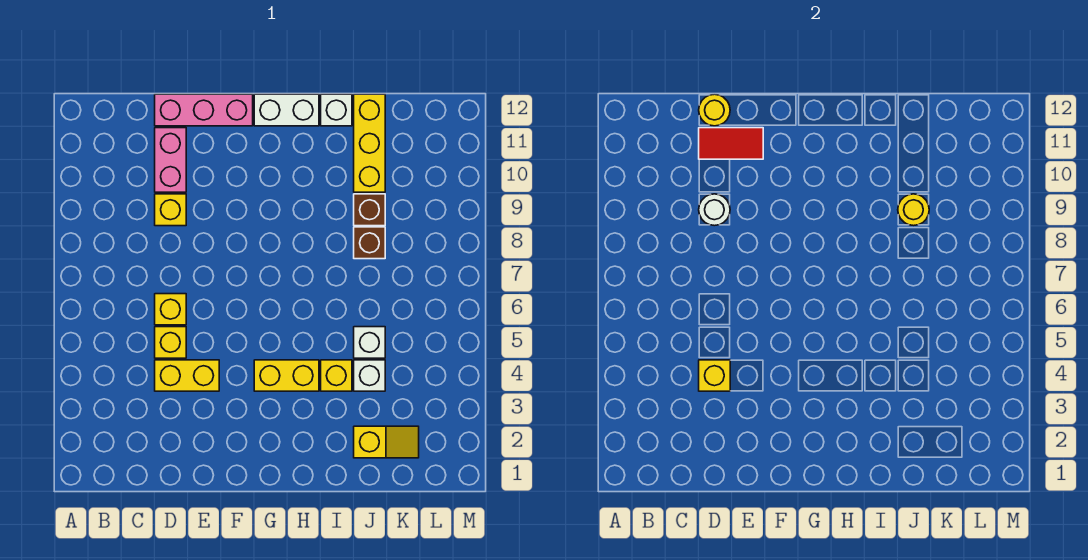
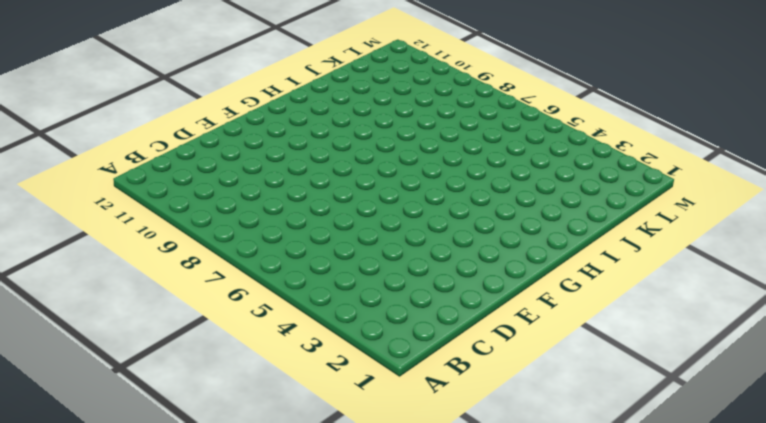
none -> yellow 1x2 brick [155,360,219,391]
none -> yellow 1x1 brick [155,327,186,358]
none -> yellow 1x1 brick [155,294,186,325]

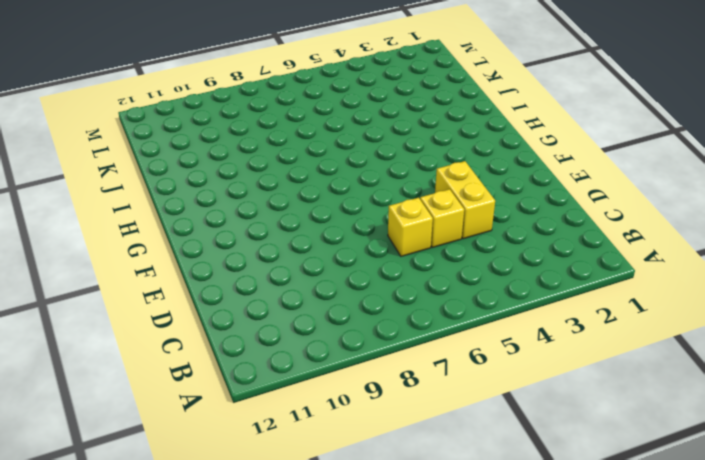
none -> yellow 1x1 brick [155,194,186,226]
none -> pink 1x2 brick [155,128,186,192]
none -> pink 1x3 brick [155,94,253,126]

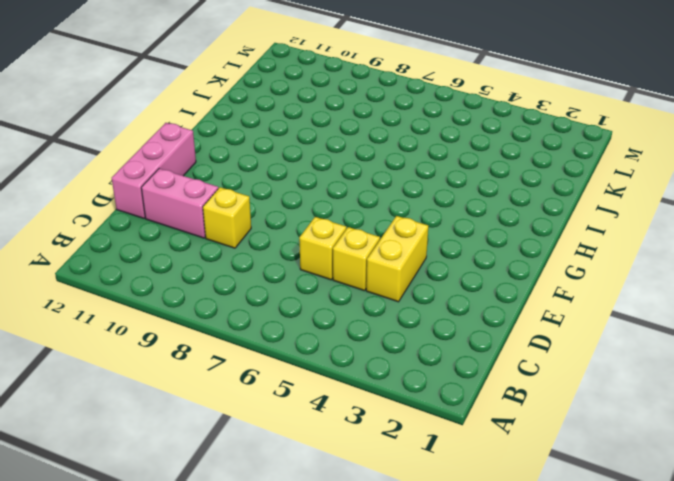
none -> yellow 1x2 brick [254,360,319,391]
none -> white 1x2 brick [254,94,319,126]
none -> yellow 1x1 brick [321,360,352,391]

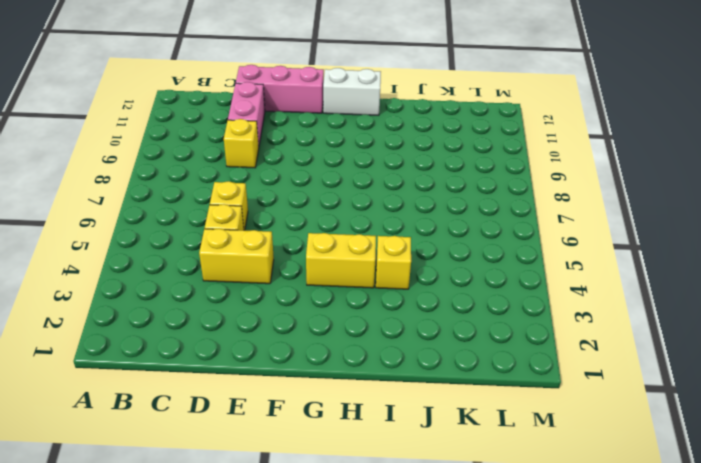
none -> white 1x1 brick [321,94,352,126]
none -> yellow 1x2 slope [354,426,419,458]
none -> white 1x1 brick [354,360,385,391]

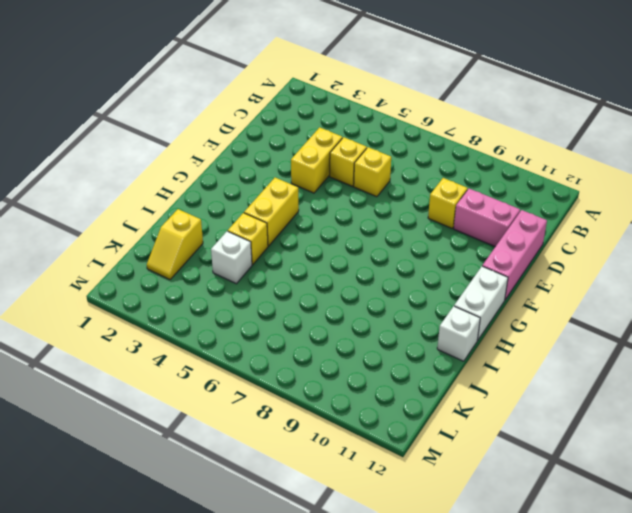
none -> white 1x1 brick [354,327,385,358]
none -> brown 1x1 brick [354,227,385,259]
none -> brown 1x1 brick [354,194,385,226]

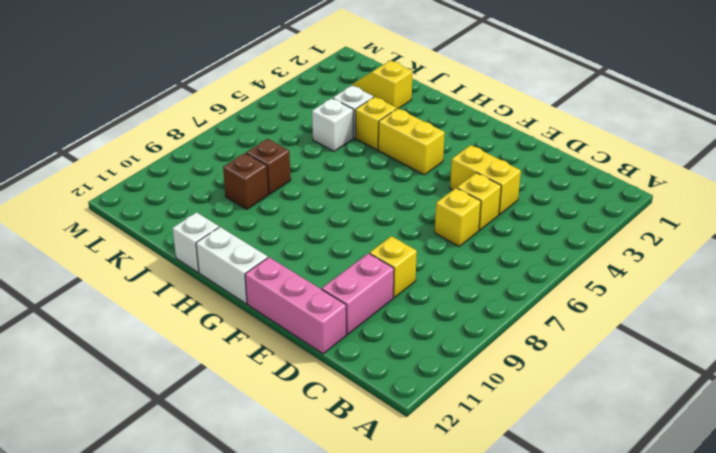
none -> yellow 1x3 brick [354,94,385,192]
none -> yellow 1x1 brick [699,360,730,391]
none -> white 1x1 round brick [699,194,730,226]

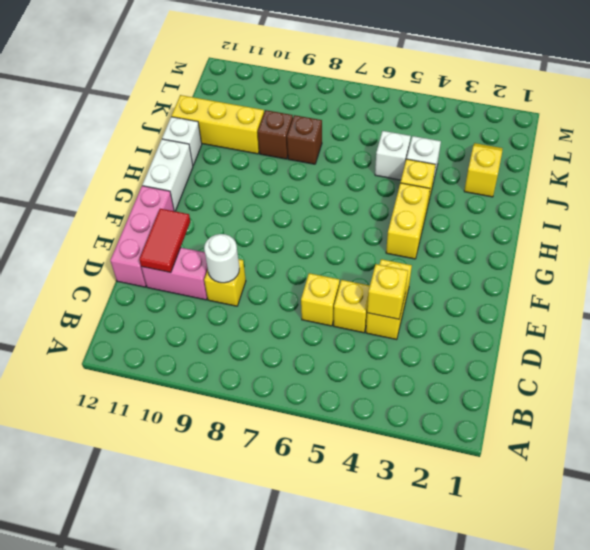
none -> yellow 1x1 round brick [699,94,730,126]
none -> yellow 1x1 round brick [898,194,929,226]

